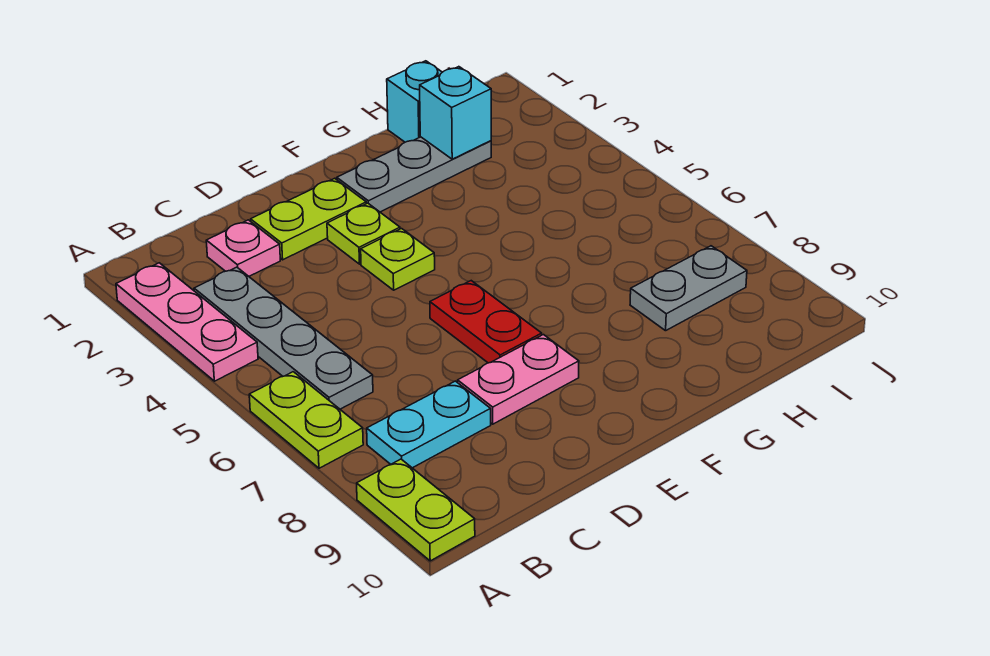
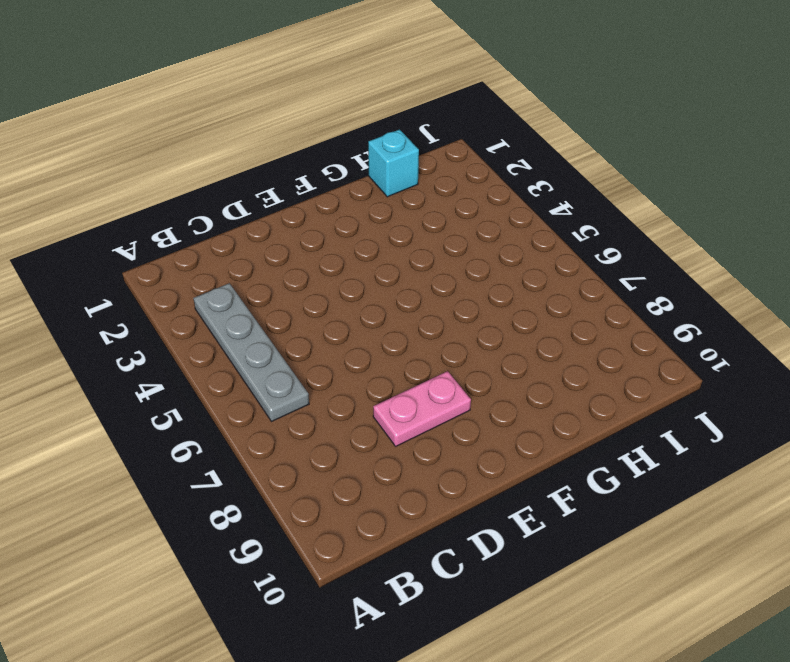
none -> pink 1x3 plate [116,263,258,381]
none -> lime 1x2 plate [249,372,363,468]
none -> lime 1x2 plate [357,459,475,561]

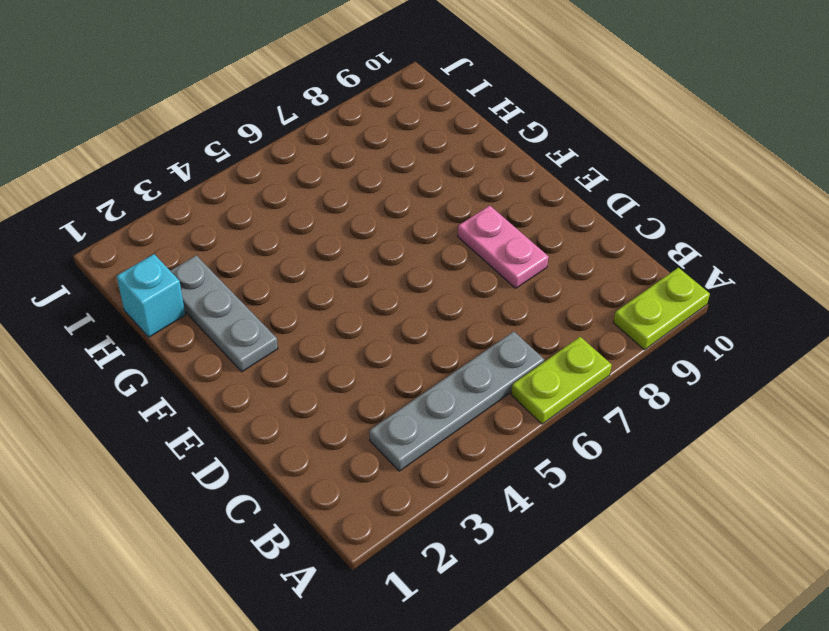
none -> pink 1x3 plate [116,263,258,381]
none -> cyan 1x2 plate [367,381,491,468]
none -> pink 1x1 plate [206,220,280,276]

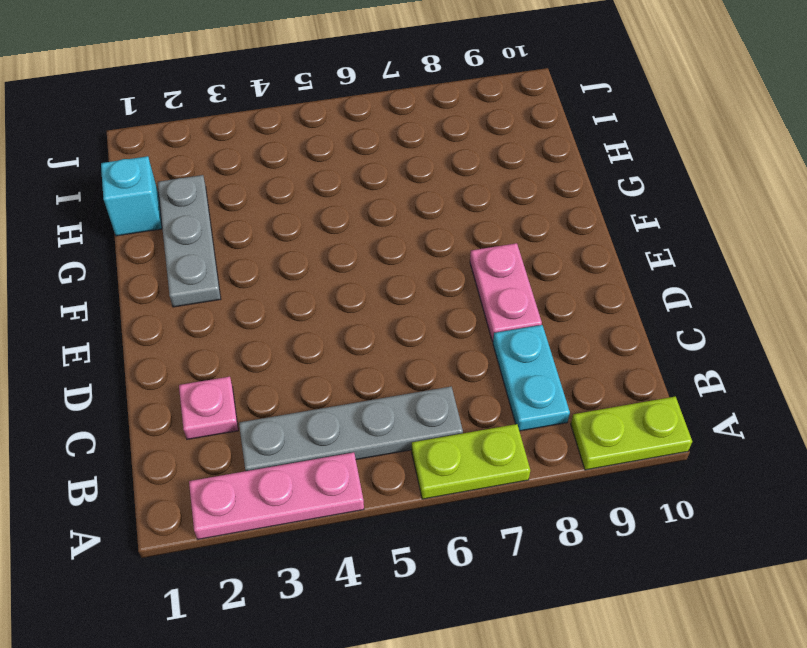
none -> lime 1x2 plate [251,178,366,260]
none -> lime 1x1 plate [327,203,400,264]
none -> lime 1x1 plate [361,229,435,290]

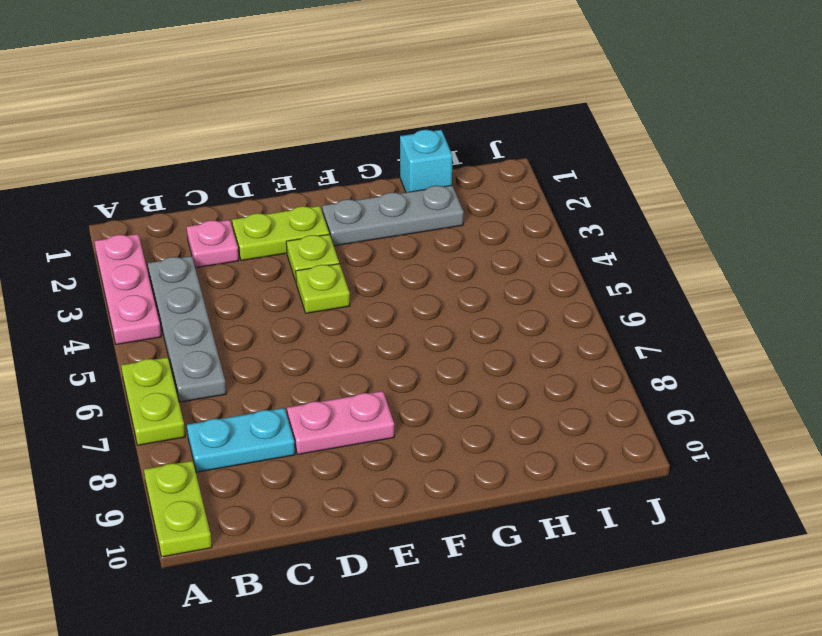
none -> red 1x2 plate [430,281,542,363]
none -> grey 1x2 plate [630,246,747,331]
none -> cyan 1x1 brick [420,67,491,159]

